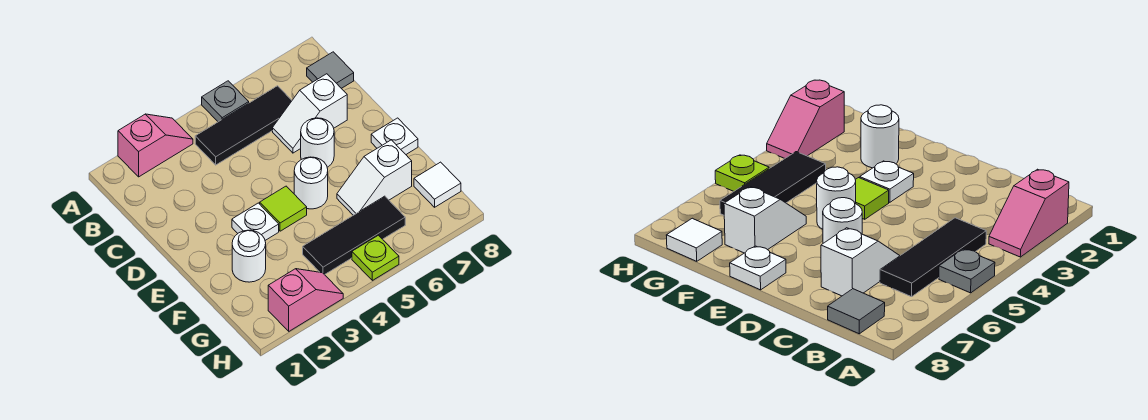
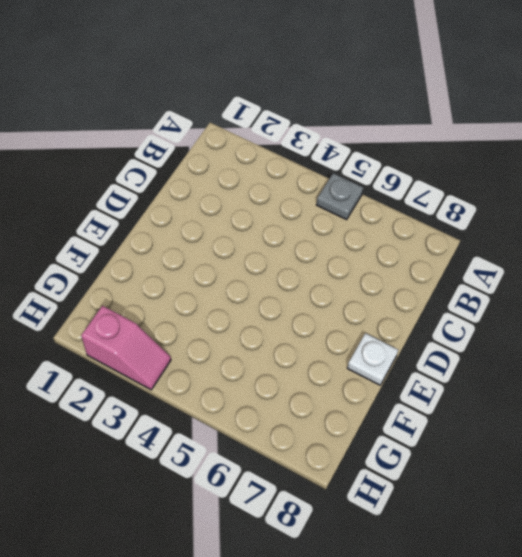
none -> pink 1x2 slope [118,114,193,177]
none -> black 1x3 tile [195,86,292,165]
none -> grey 1x1 tile [307,52,354,88]

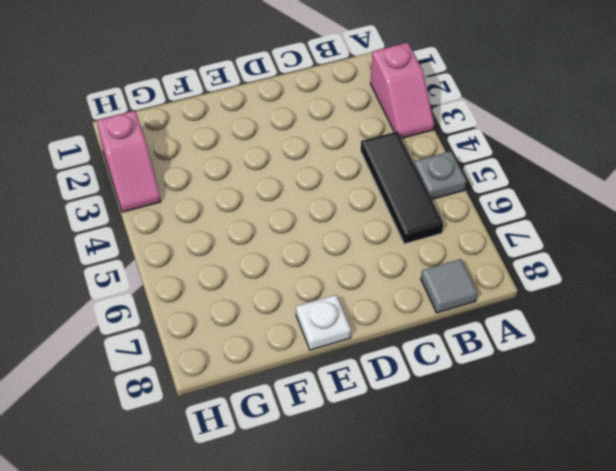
none -> white 1x2 slope [273,74,347,153]
none -> white 1x1 round brick [301,118,334,167]
none -> white 1x1 plate [232,203,279,240]

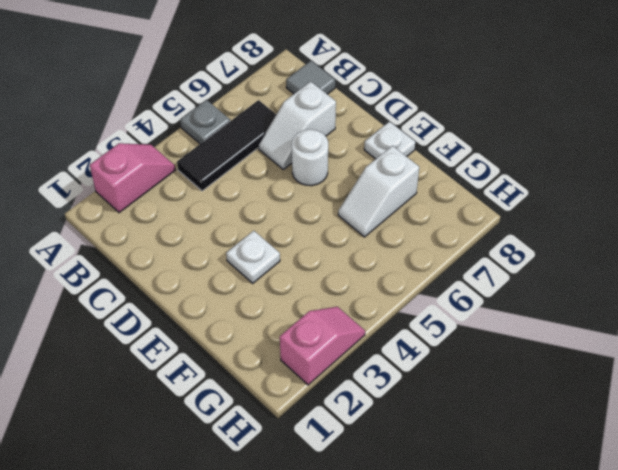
none -> lime 1x1 tile [260,186,307,231]
none -> white 1x1 round brick [294,157,328,209]
none -> white 1x1 round brick [232,230,266,282]

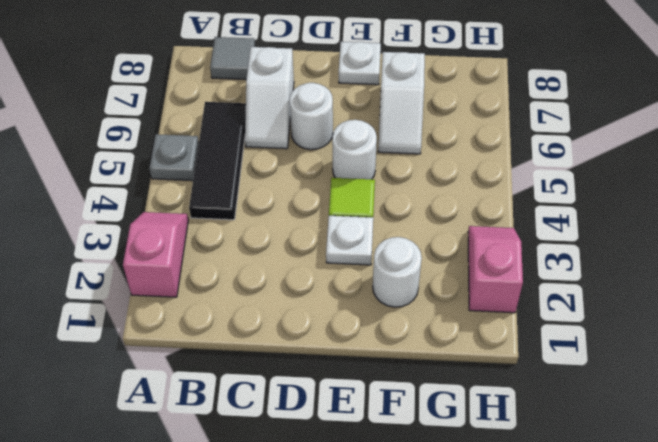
none -> black 1x3 tile [303,196,405,275]
none -> white 1x1 tile [414,162,461,207]
none -> lime 1x1 plate [352,235,399,280]

